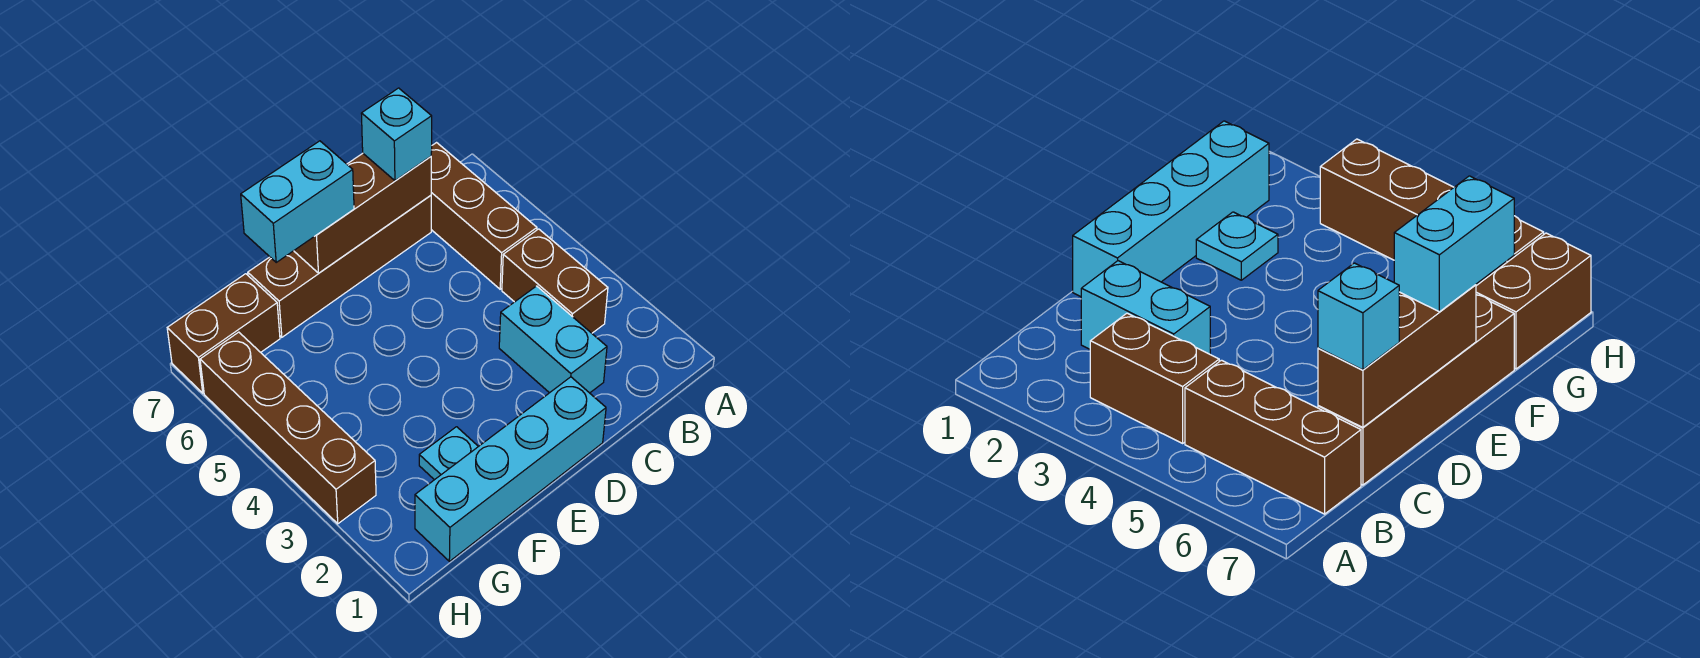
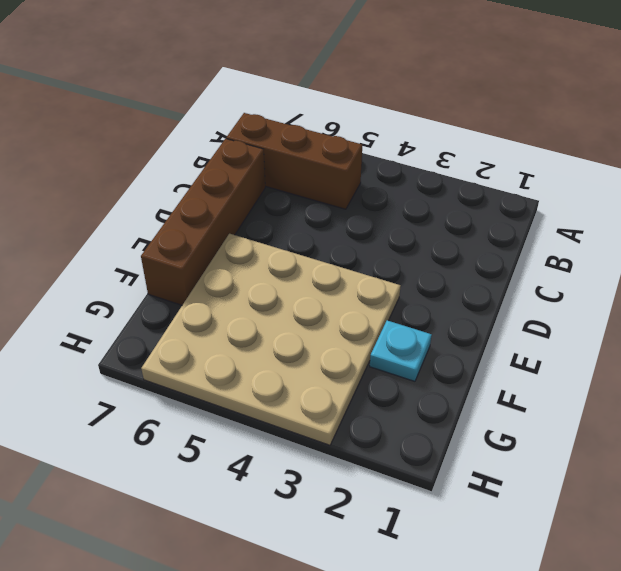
tan 4x4 plate [141,234,401,445] -> brown 1x4 brick [200,332,376,524]
none -> brown 1x2 brick [502,229,608,333]
none -> cyan 1x2 brick [499,286,607,393]

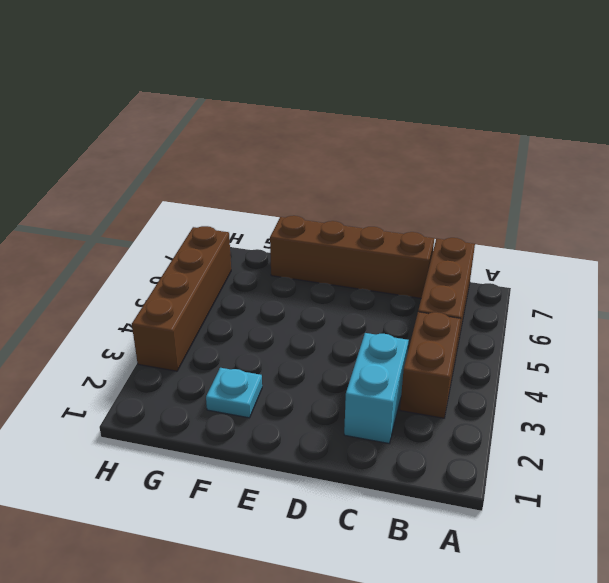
none -> cyan 1x4 brick [415,377,606,561]
none -> brown 1x2 brick [167,274,280,393]

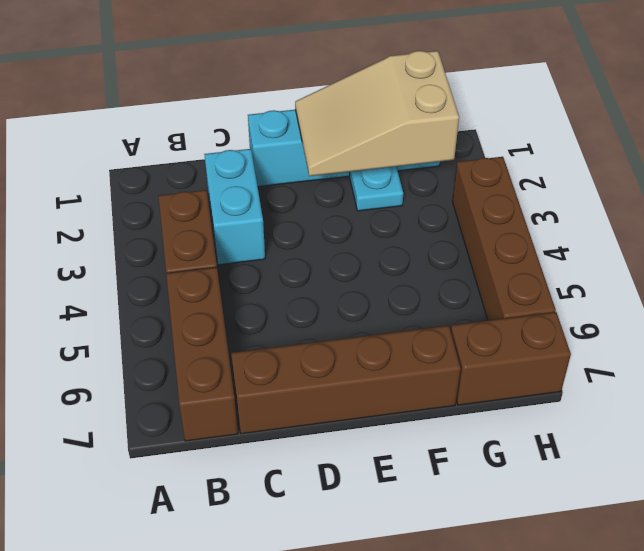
tan 2x3 slope [295,51,459,176] -> none
none -> brown 1x3 brick [294,153,431,273]
none -> cyan 1x1 brick [361,88,432,181]

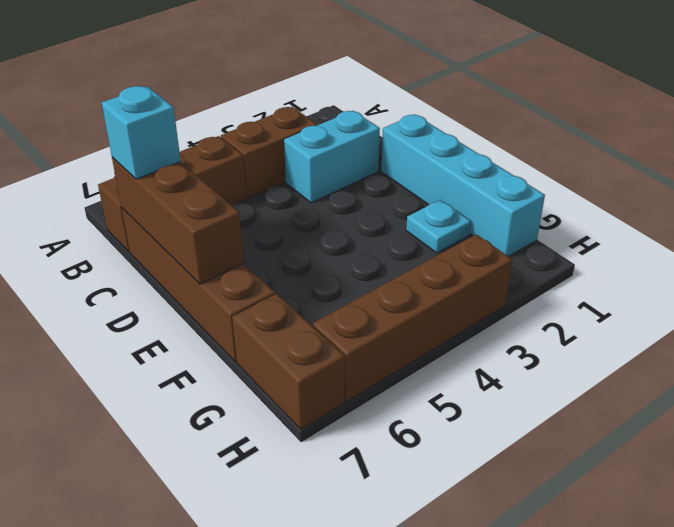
none -> cyan 1x2 brick [241,141,354,262]

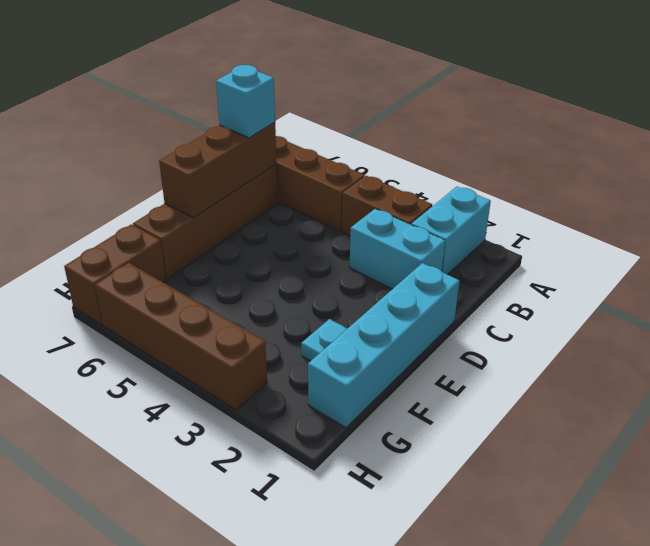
cyan 1x2 brick [411,187,491,275] -> cyan 1x2 brick moved to [241,141,354,262]

